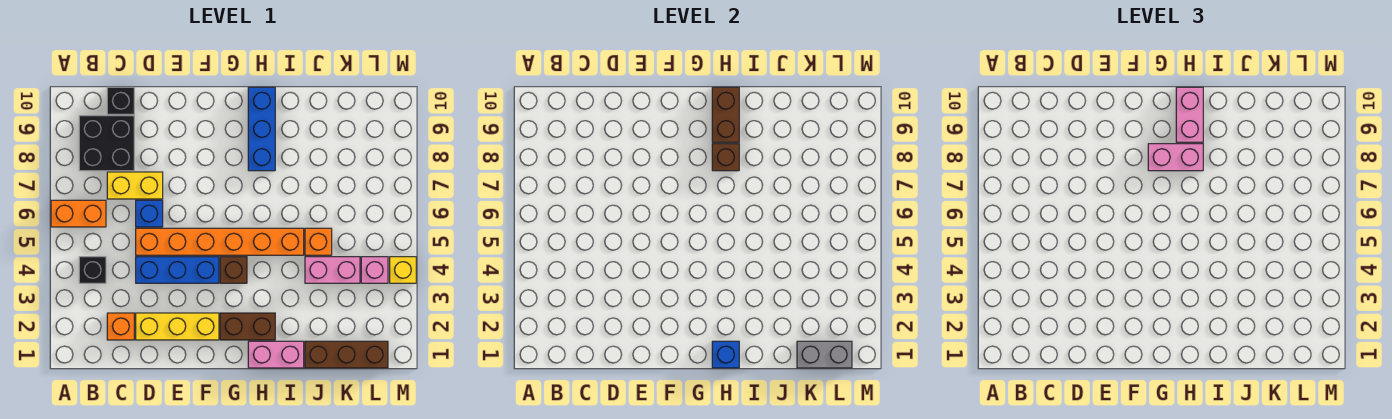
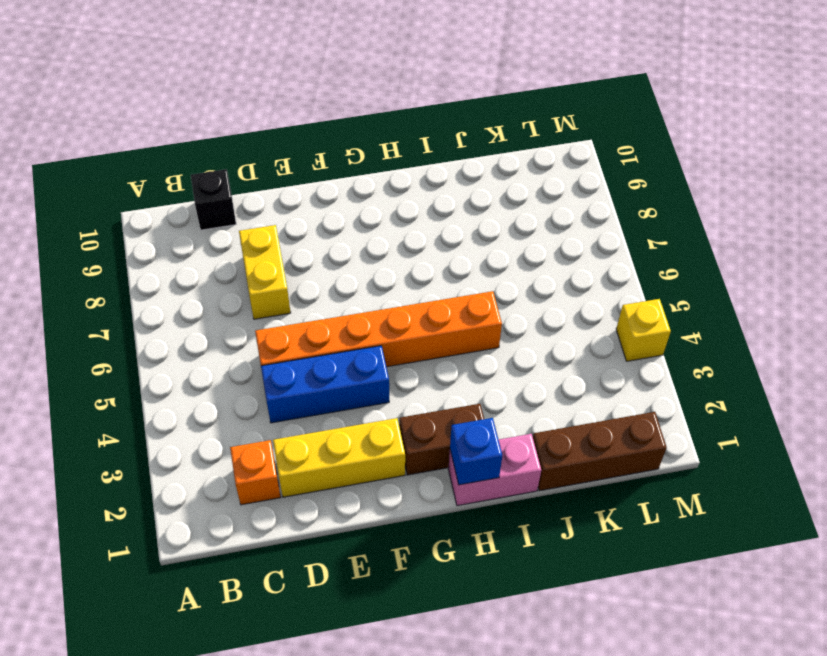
yellow 1x2 brick [239,225,291,319] -> yellow 1x2 brick turned to [107,172,163,199]
none -> orange 1x2 brick [51,200,106,227]
none -> black 1x1 brick [79,257,106,283]
none -> black 2x2 brick [79,116,134,171]

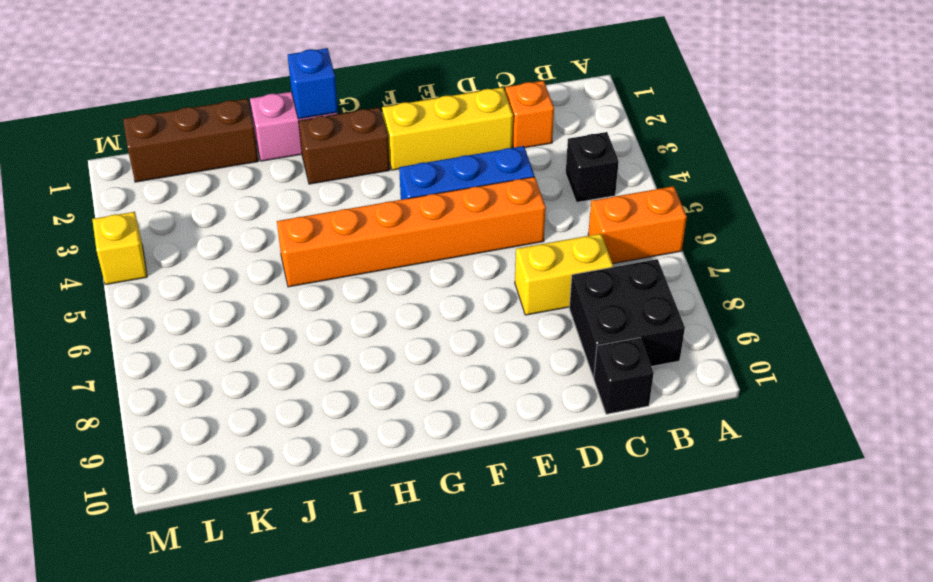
none -> blue 1x1 brick [136,200,163,227]
none -> brown 1x1 brick [220,257,247,283]
none -> blue 1x3 brick [248,87,275,171]

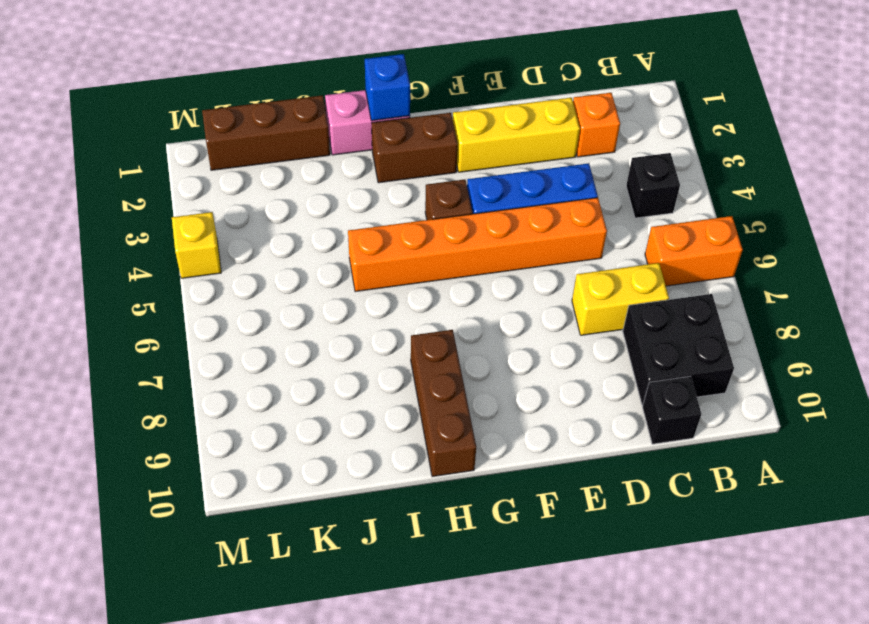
brown 1x3 brick [411,330,476,477] -> blue 1x3 brick [248,87,275,171]
none -> blue 1x1 brick [136,200,163,227]
none -> pink 1x2 brick [305,257,360,283]
none -> orange 1x1 brick [305,228,332,255]

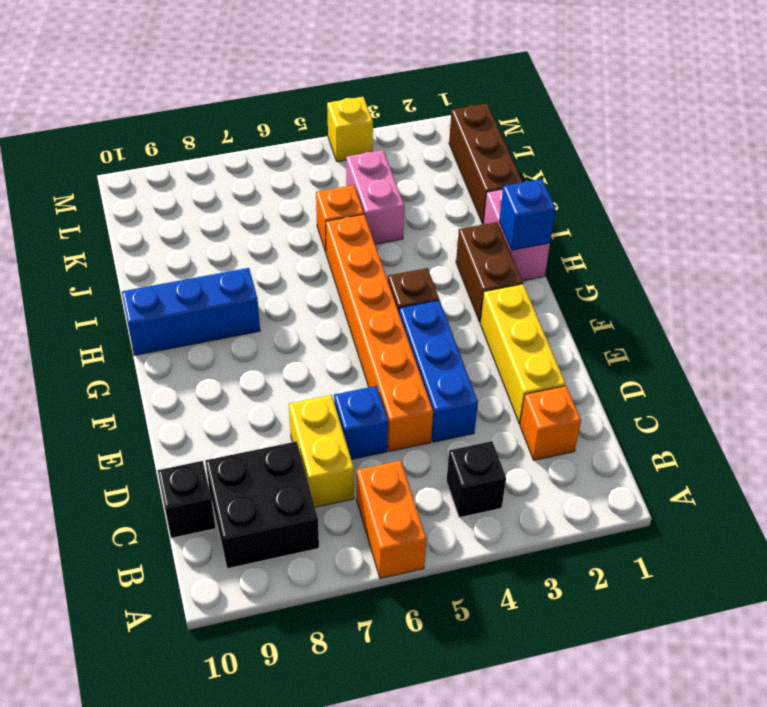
none -> pink 1x1 brick [361,257,388,283]
none -> brown 1x1 brick [712,144,739,171]
none -> brown 1x2 brick [712,87,739,142]

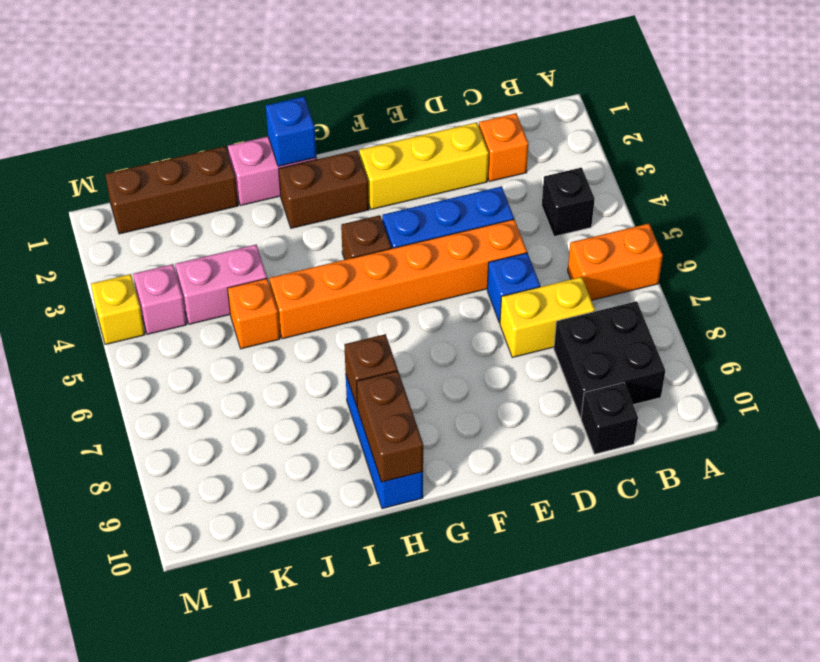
none -> grey 1x2 brick [797,341,852,368]
none -> pink 1x2 brick [1148,144,1203,171]
none -> pink 1x2 brick [1176,87,1203,142]

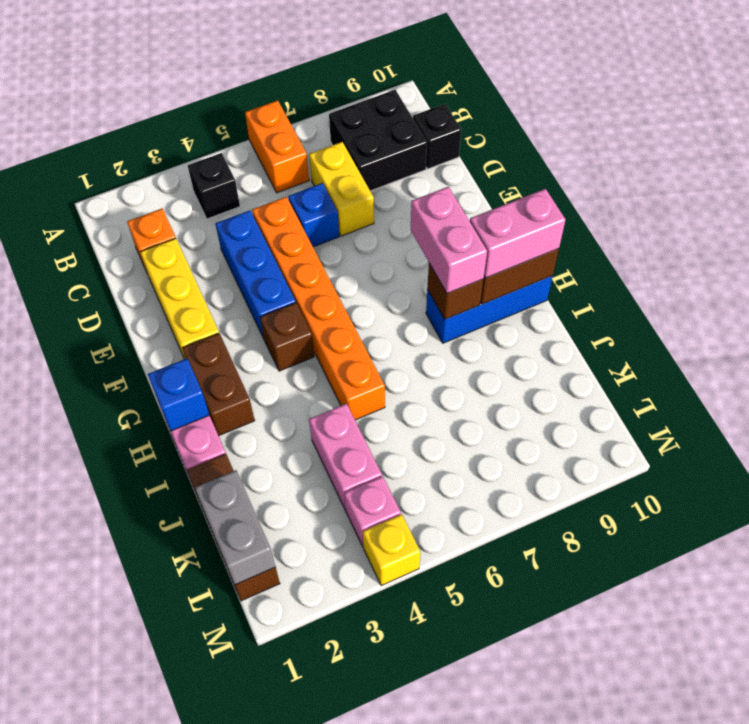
none -> orange 1x1 brick [305,228,332,255]

